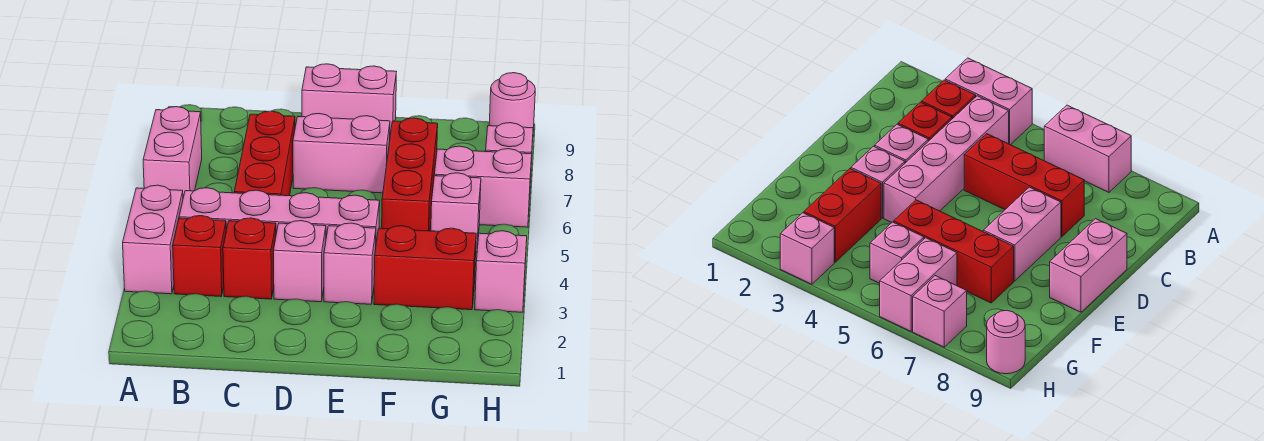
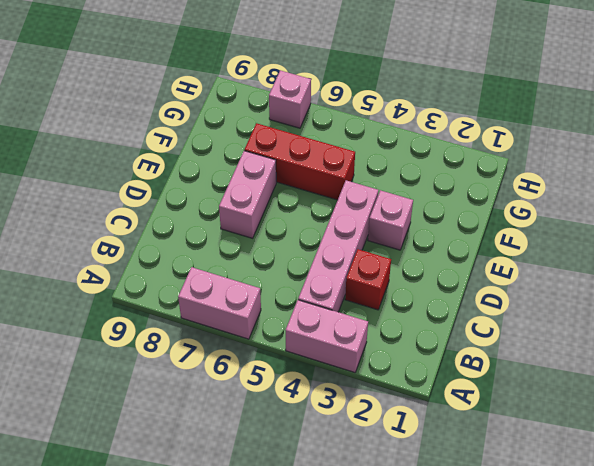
none -> red 1x1 brick [173,216,226,296]
none -> red 1x3 brick [234,111,295,196]
none -> pink 1x1 brick [274,221,326,302]

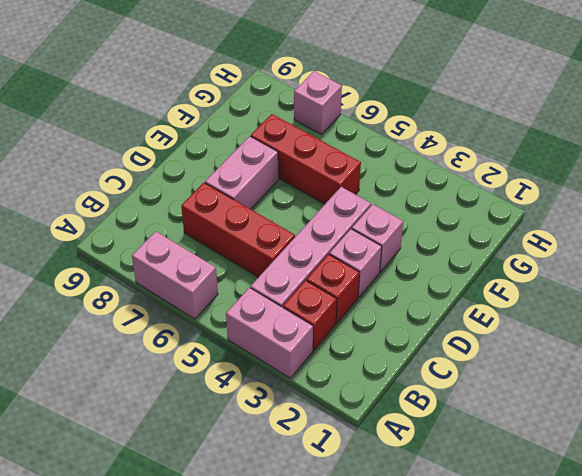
none -> pink 1x2 brick [302,64,396,135]
none -> red 1x2 brick [374,226,476,310]
none -> pink 1x1 brick [431,173,481,252]

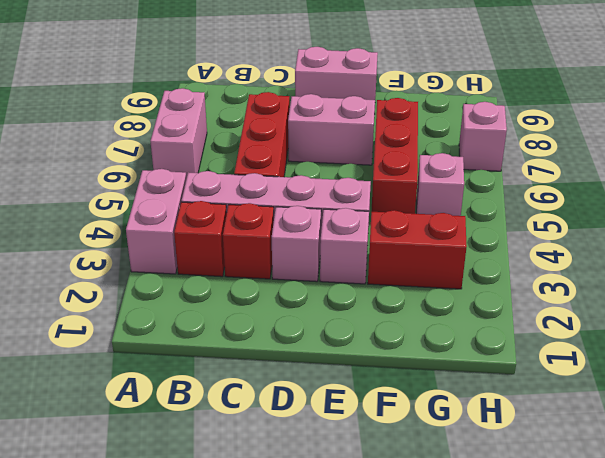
none -> pink 1x2 brick [434,146,532,227]
none -> pink 1x1 brick [475,231,527,312]
none -> pink 1x1 round brick [489,73,535,132]

